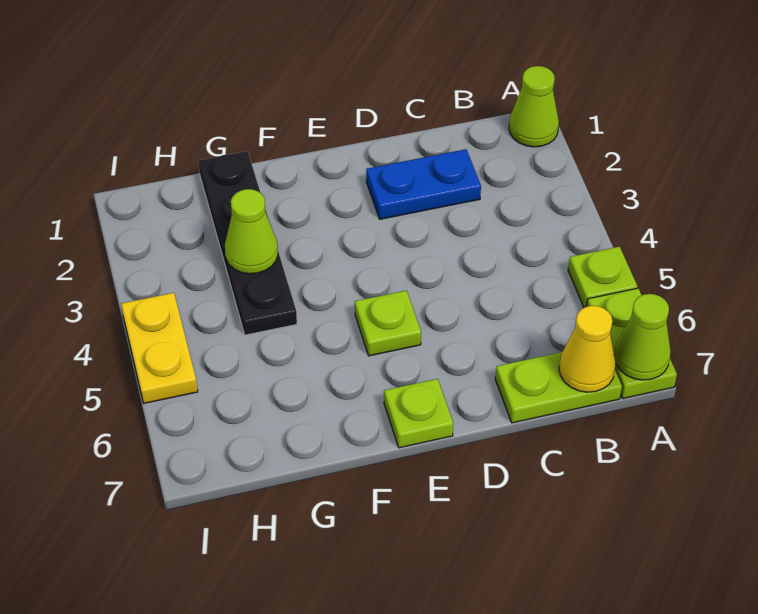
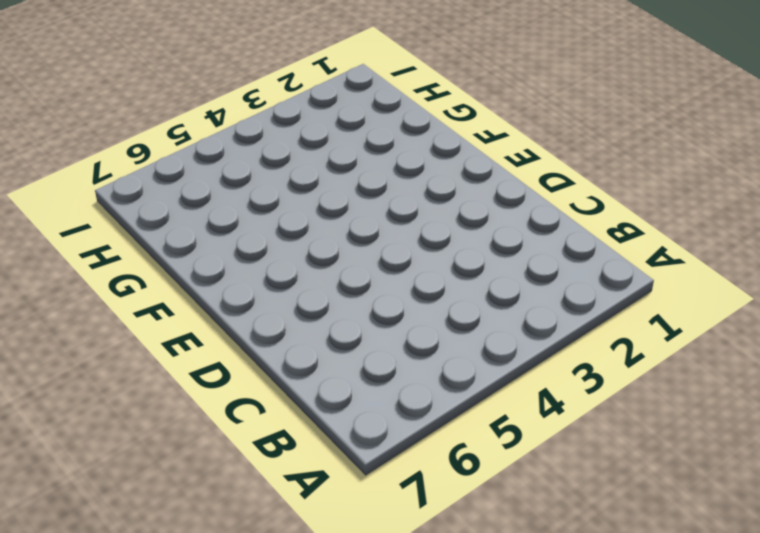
none -> lime 1x1 cone [509,66,559,147]
none -> lime 1x1 plate [568,247,637,308]
none -> lime 1x2 plate [587,288,677,399]

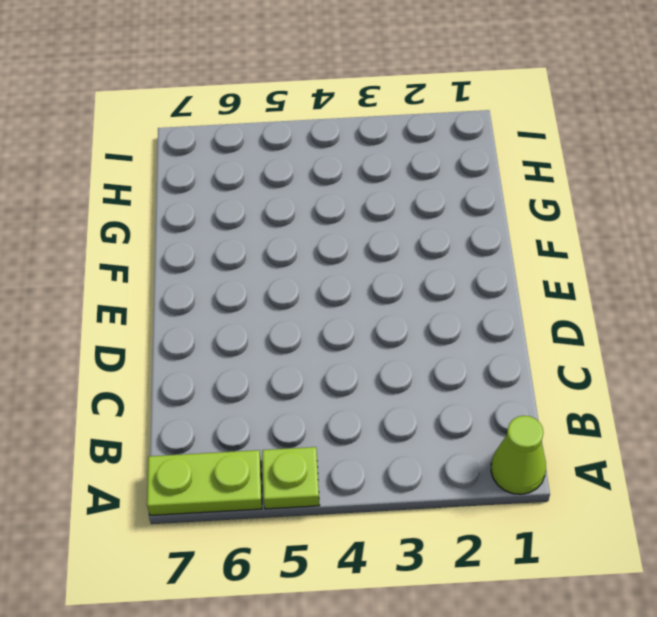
none -> lime 1x2 plate [495,352,622,423]
none -> blue 1x2 plate [366,149,481,219]
none -> lime 1x1 plate [355,291,421,356]

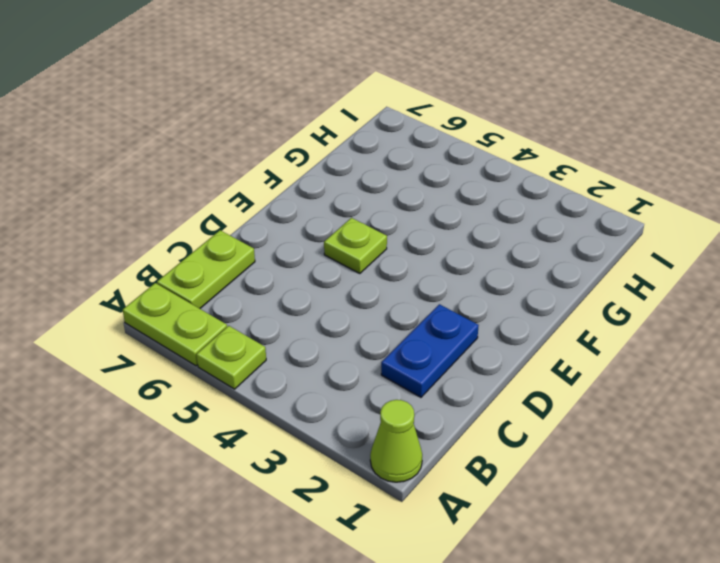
none -> lime 1x1 plate [384,379,453,448]
none -> black 1x4 plate [198,151,297,335]
none -> yellow 1x2 plate [121,293,198,403]

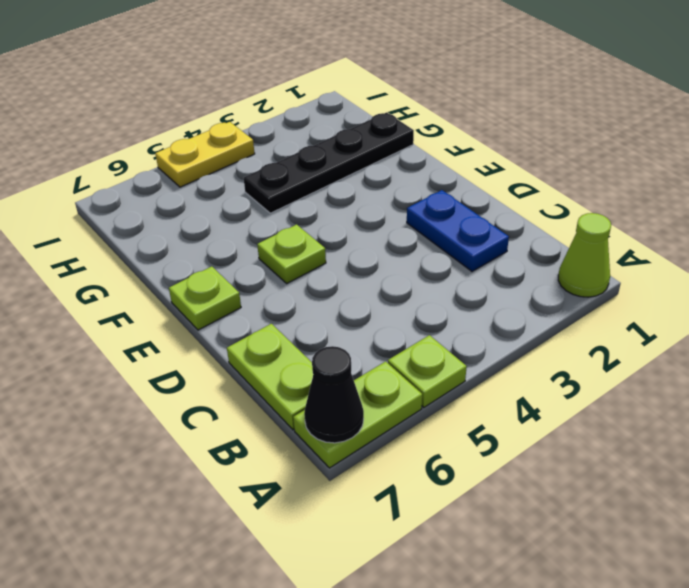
black 1x1 cone [304,346,364,443] -> lime 1x1 cone [614,294,671,380]
none -> yellow 1x1 cone [559,306,616,392]
none -> lime 1x1 cone [225,189,278,274]

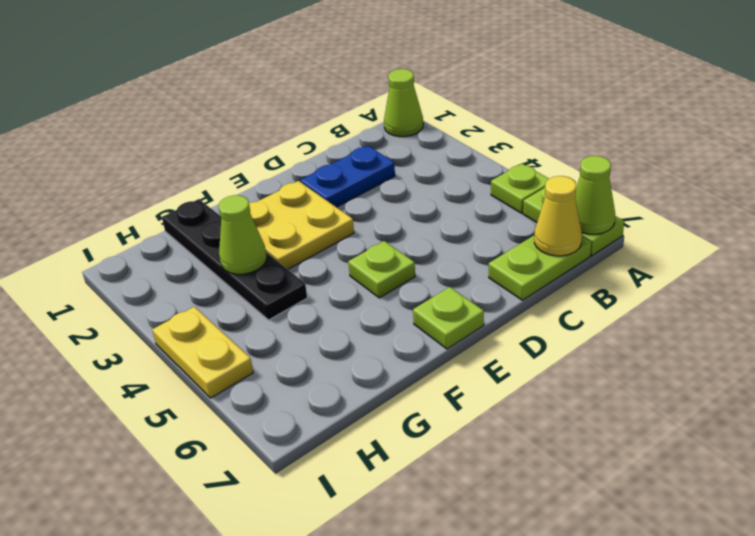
yellow 2x2 plate [249,181,354,269] -> none

